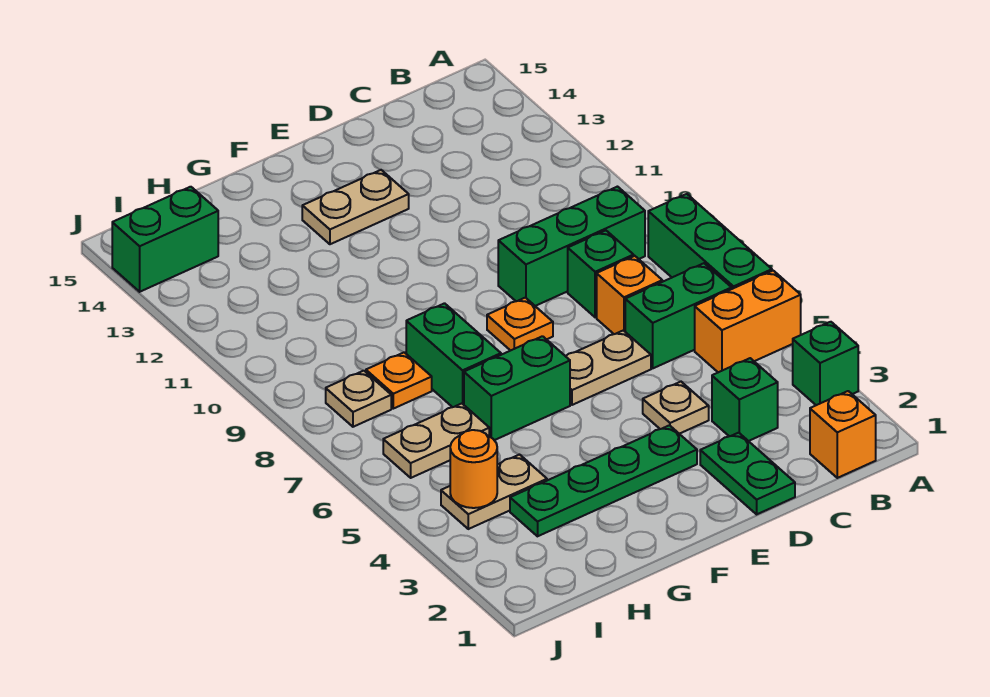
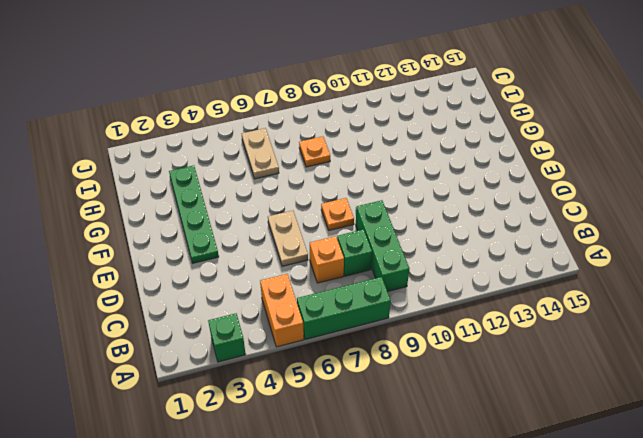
none -> orange 1x1 brick [810,391,876,478]
none -> green 1x2 brick [625,263,732,368]
none -> green 1x1 brick [712,358,778,441]

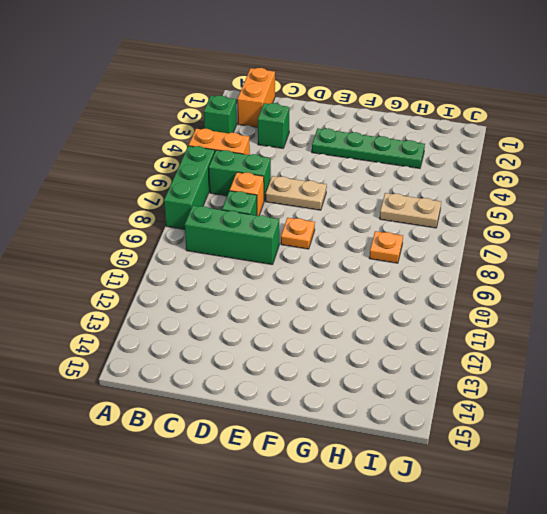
orange 1x2 brick [238,68,275,127] -> orange 1x1 brick [810,391,876,478]
none -> green 1x2 plate [700,433,795,514]
none -> tan 1x1 plate [643,382,709,434]
none -> tan 1x2 plate [302,170,409,244]

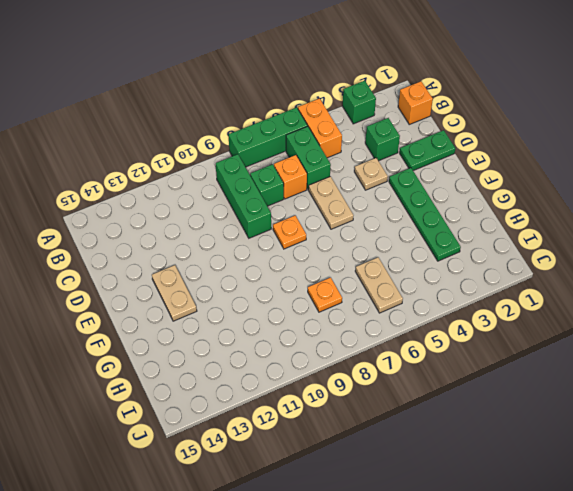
none -> green 1x2 brick [464,336,570,440]
none -> green 1x2 brick [406,303,501,407]
none -> tan 1x2 plate [441,455,547,529]

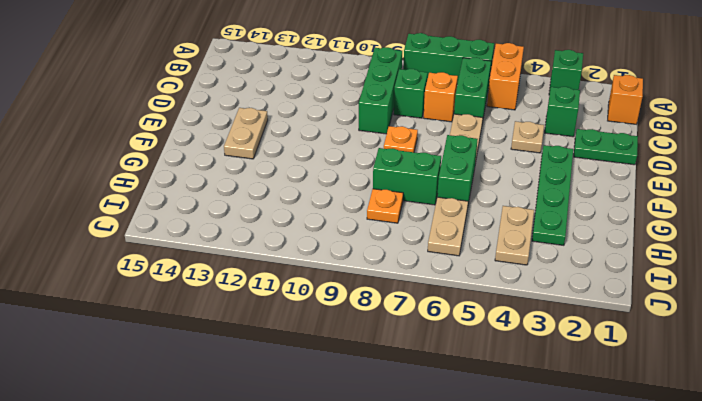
none -> tan 1x1 plate [326,371,391,427]
none -> green 1x2 brick [112,187,218,292]
none -> orange 1x1 round brick [450,430,497,508]

